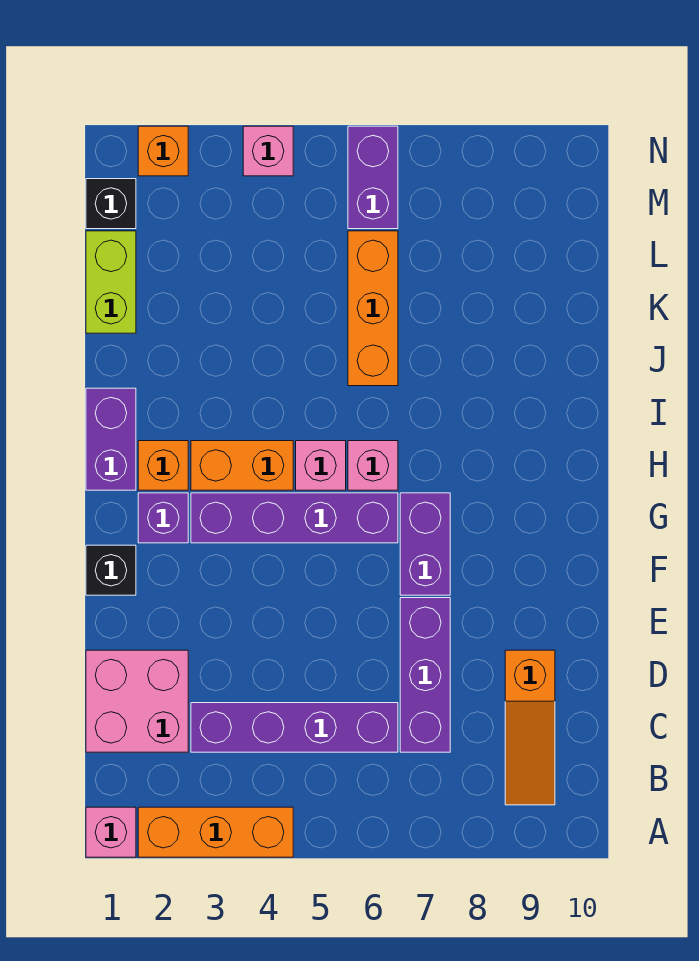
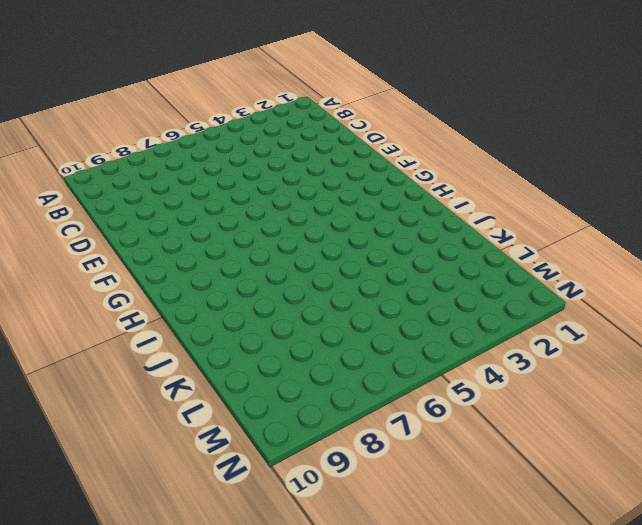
none -> pink 1x1 brick [86,807,136,857]
none -> orange 1x3 brick [138,807,293,857]
none -> orange 1x3 slope [505,650,555,805]

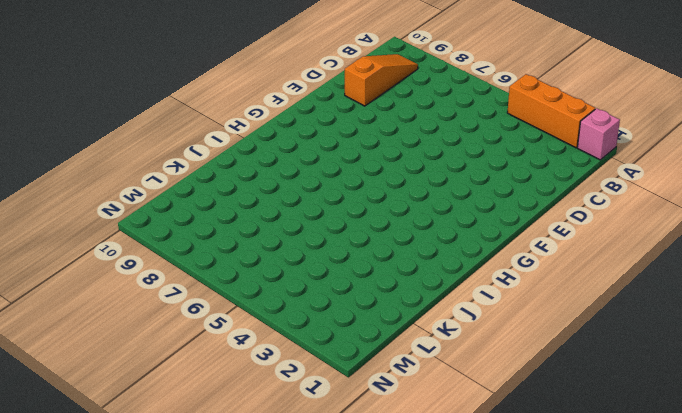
none -> pink 2x2 brick [86,650,188,752]
none -> purple 1x4 brick [191,703,398,752]
none -> purple 1x3 brick [400,598,450,752]

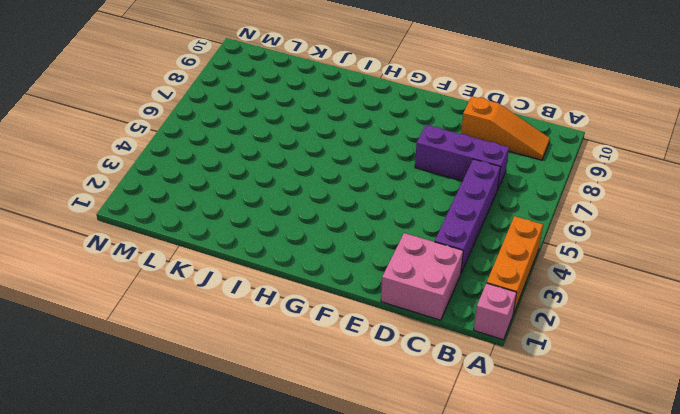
none -> black 1x1 brick [86,545,136,595]
none -> purple 1x2 brick [400,493,450,595]
none -> purple 1x1 brick [138,493,188,543]

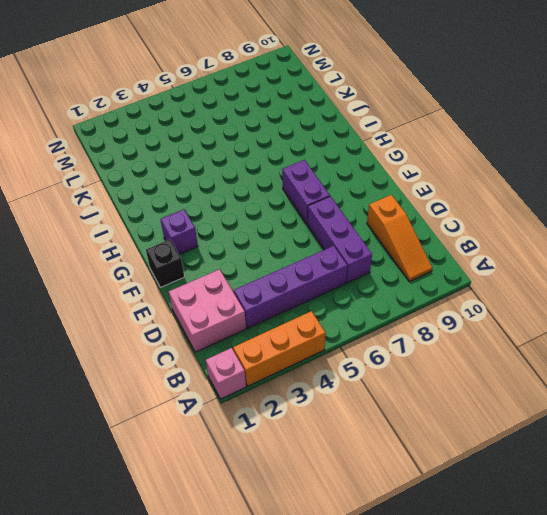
none -> purple 1x4 brick [191,493,398,543]
none -> purple 1x2 brick [86,388,136,490]
none -> orange 1x1 brick [138,441,188,490]

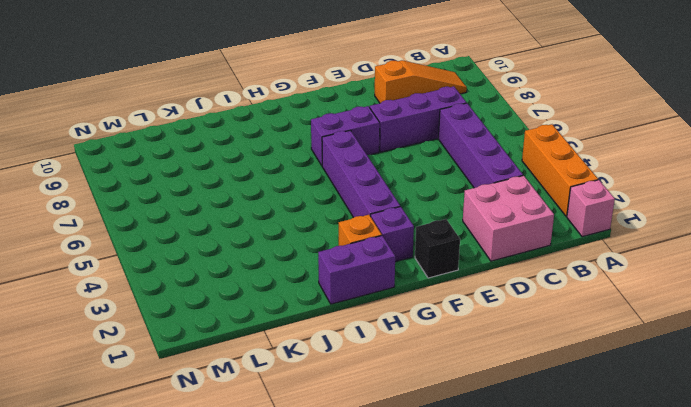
none -> orange 1x2 brick [191,441,293,490]
none -> pink 1x1 brick [296,441,346,490]
none -> pink 1x1 brick [348,441,398,490]

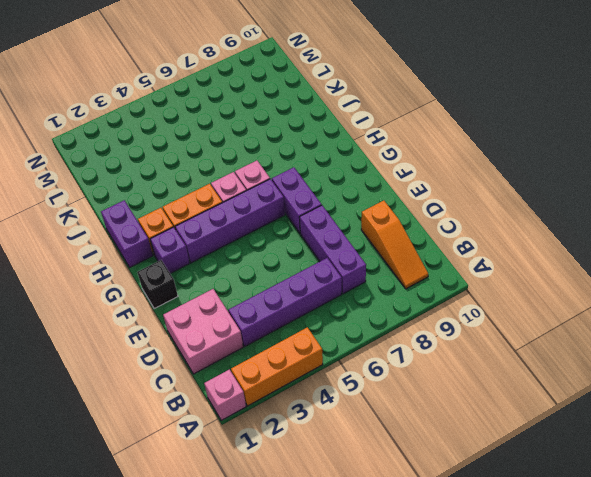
none -> orange 1x3 brick [348,231,398,386]
none -> lime 1x2 brick [86,231,136,333]
none -> black 1x1 brick [86,179,136,229]

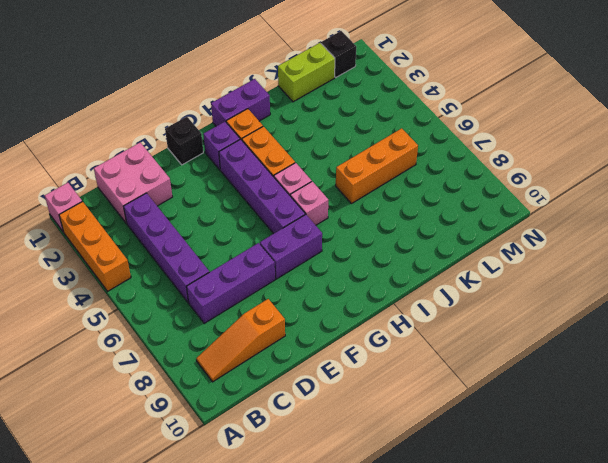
none -> purple 1x2 brick [348,126,398,229]
none -> orange 1x1 brick [138,126,188,176]
none -> pink 1x1 brick [243,126,293,176]

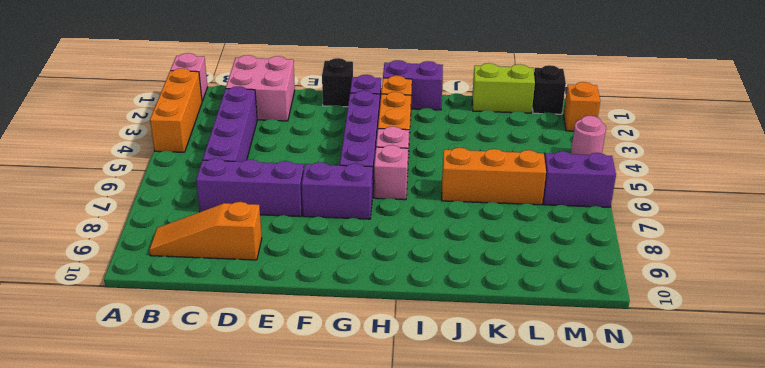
pink 1x1 round brick [571,116,606,155] -> pink 1x1 brick [243,126,293,176]

